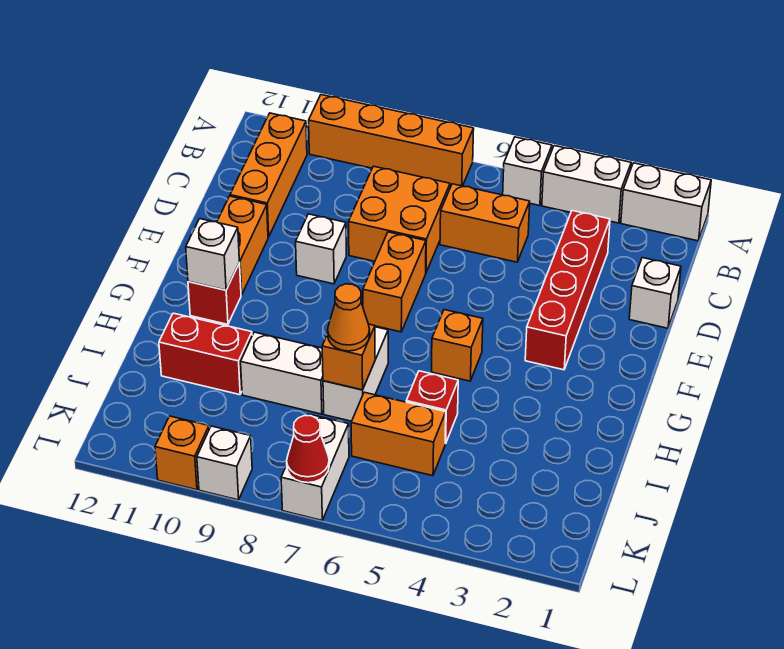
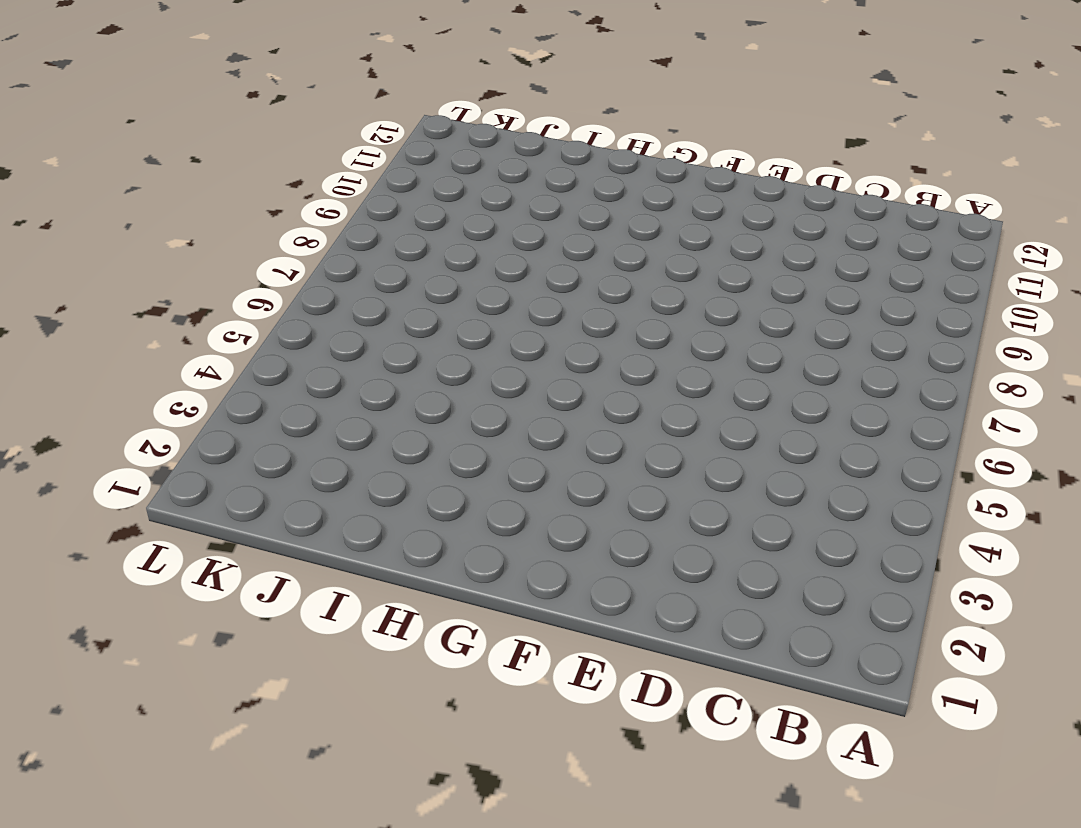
none -> white 1x2 brick [621,163,711,241]
none -> white 1x2 brick [542,146,631,223]
none -> white 1x1 brick [503,137,552,206]

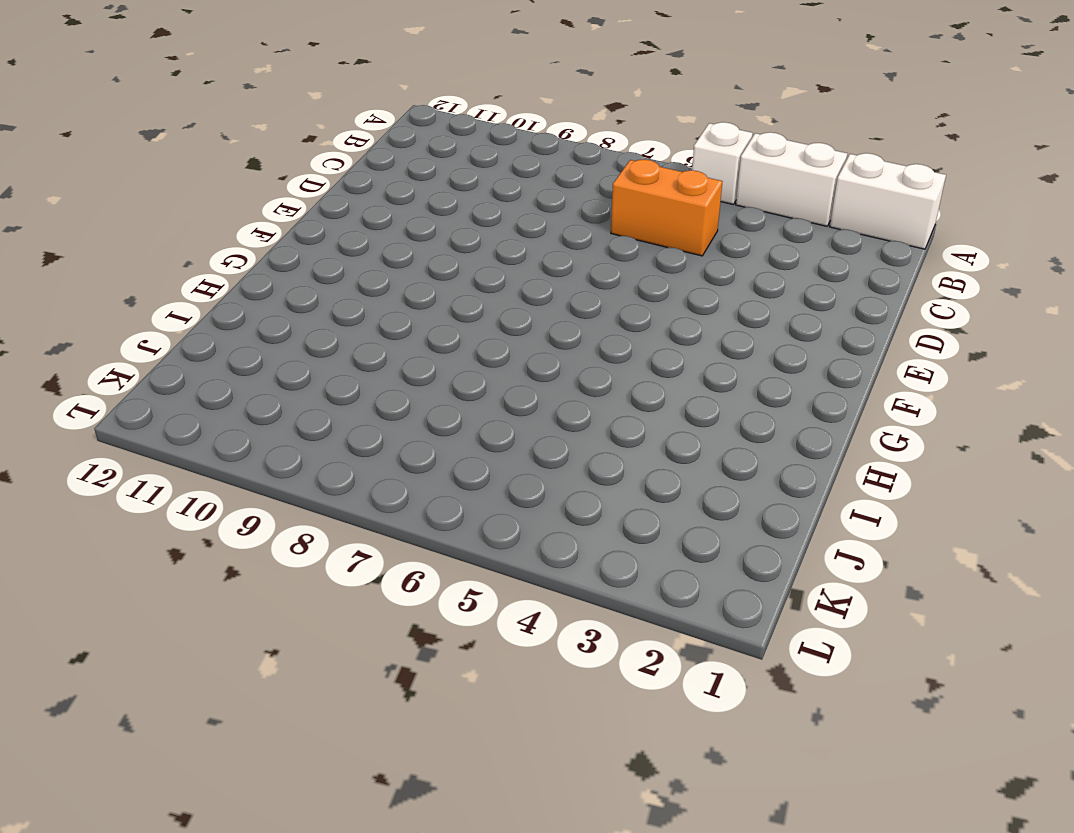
none -> orange 1x4 brick [309,95,474,186]
none -> orange 1x3 brick [230,113,307,237]
none -> red 1x4 brick [525,211,610,370]

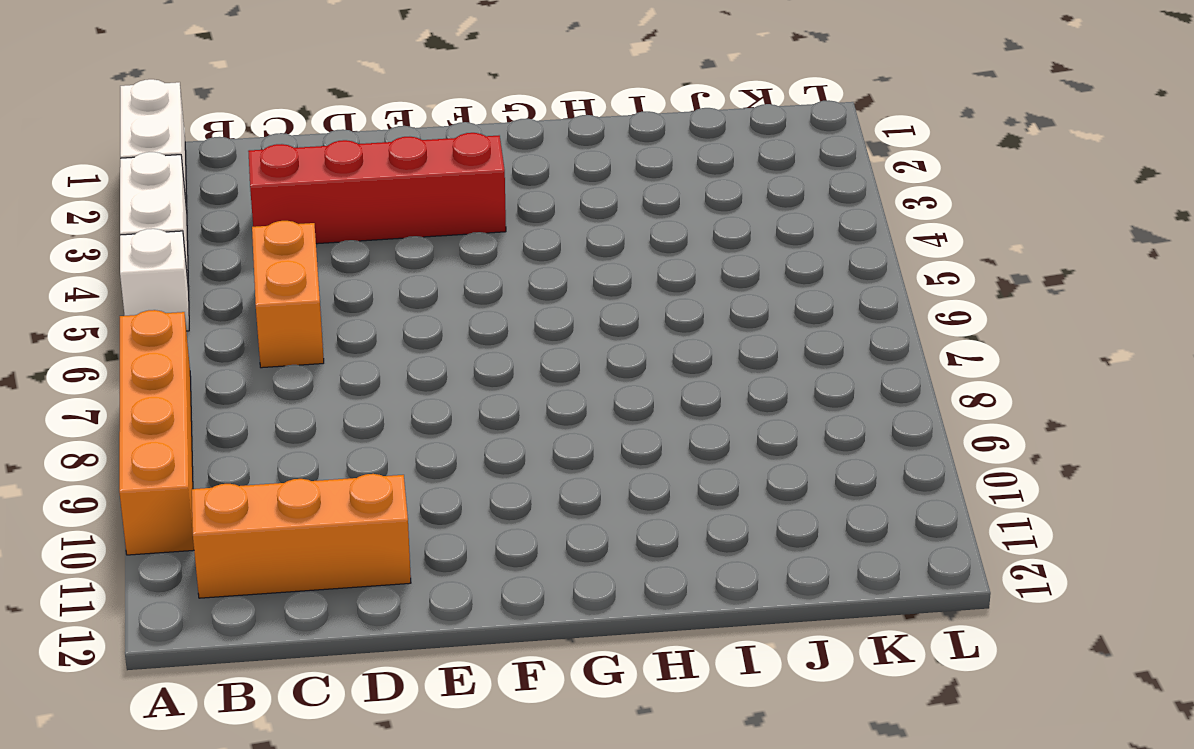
none -> orange 2x2 brick [349,166,450,272]
none -> white 1x1 brick [629,258,681,328]
none -> orange 1x2 brick [363,232,426,332]

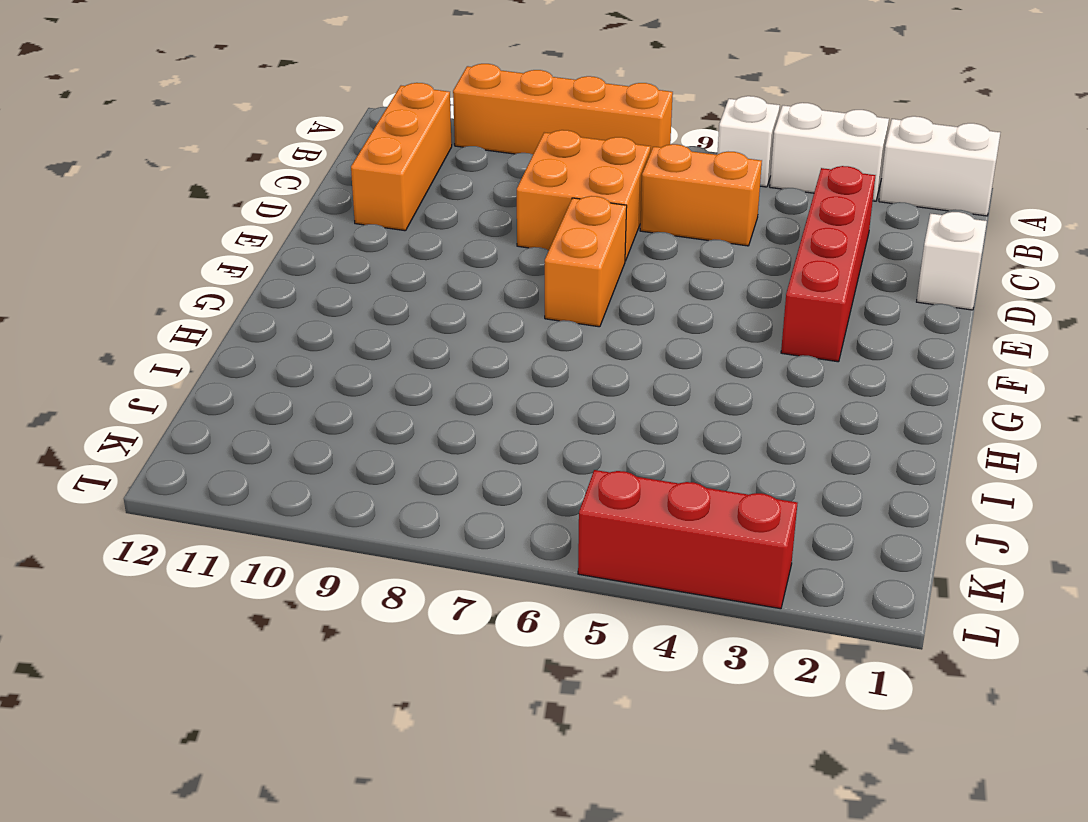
red 1x3 brick [578,470,797,609] -> none
none -> white 1x1 brick [296,214,346,284]
none -> orange 1x2 brick [217,196,268,295]
none -> orange 1x1 brick [432,310,483,381]

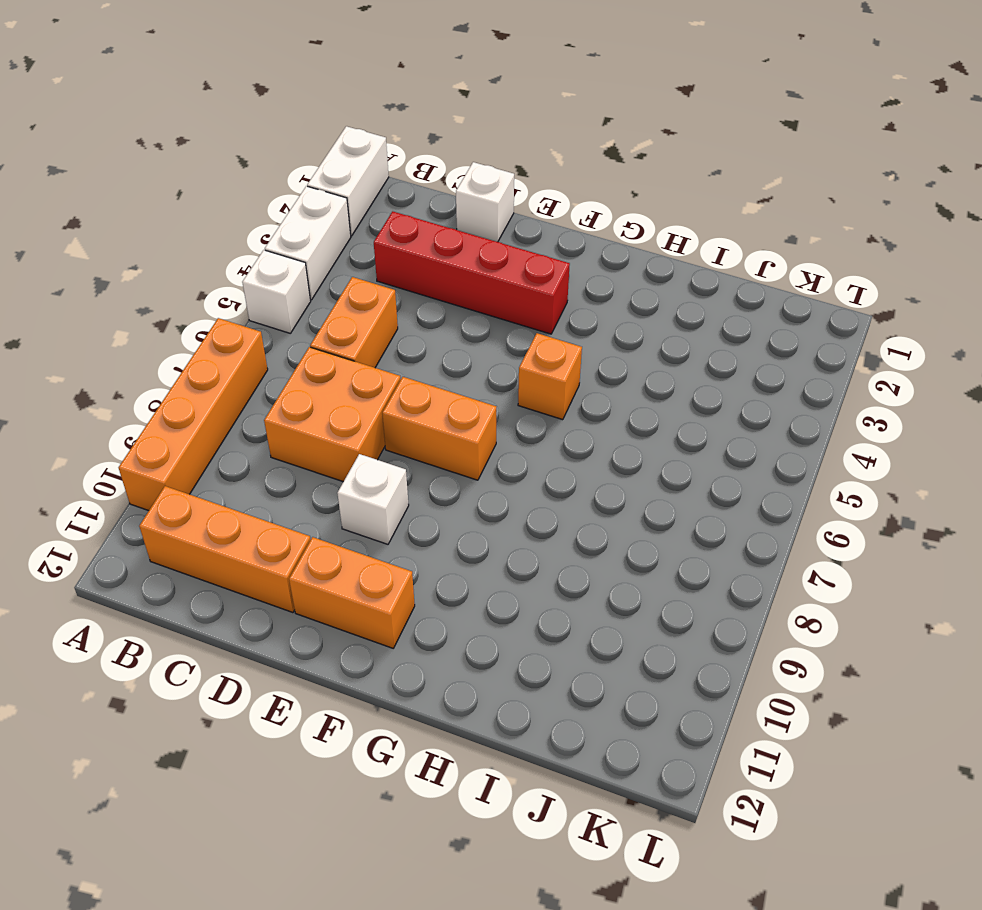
none -> red 1x1 brick [188,263,241,324]
none -> white 1x2 brick [323,327,388,421]
none -> red 1x1 brick [406,371,458,443]

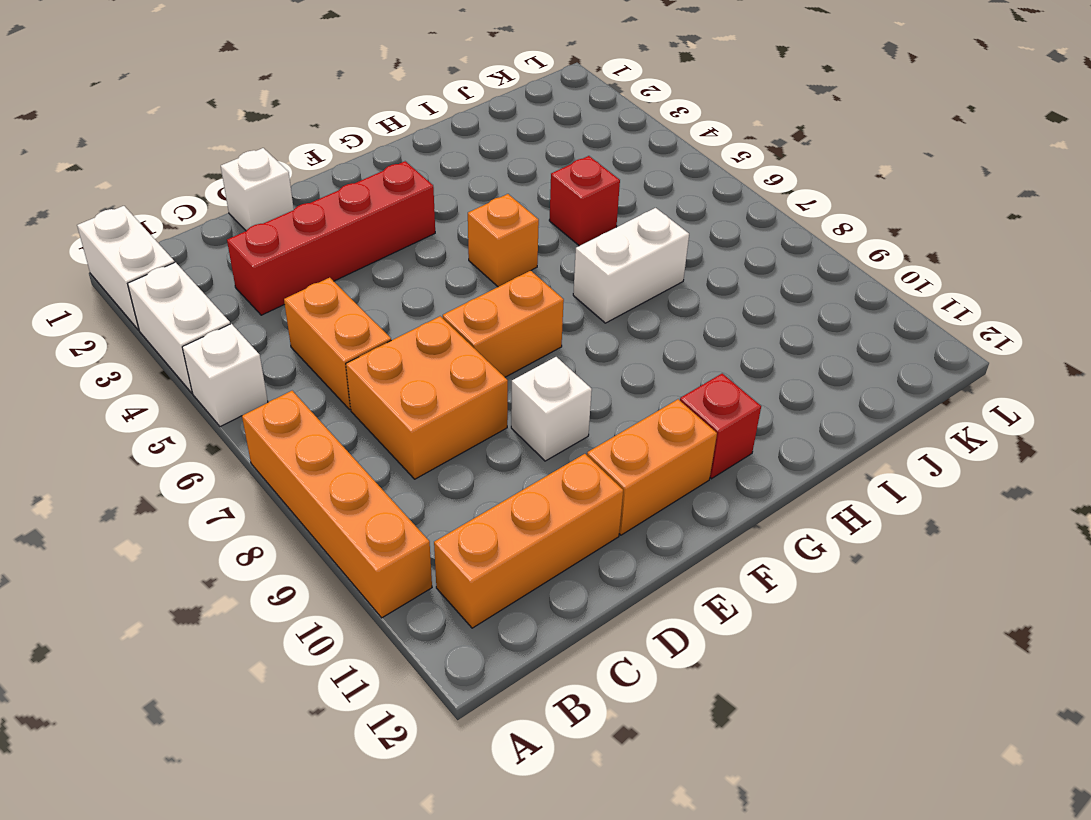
none -> white 1x2 brick [241,332,324,414]
none -> red 1x2 brick [159,313,252,395]
none -> orange 1x2 brick [351,392,446,476]

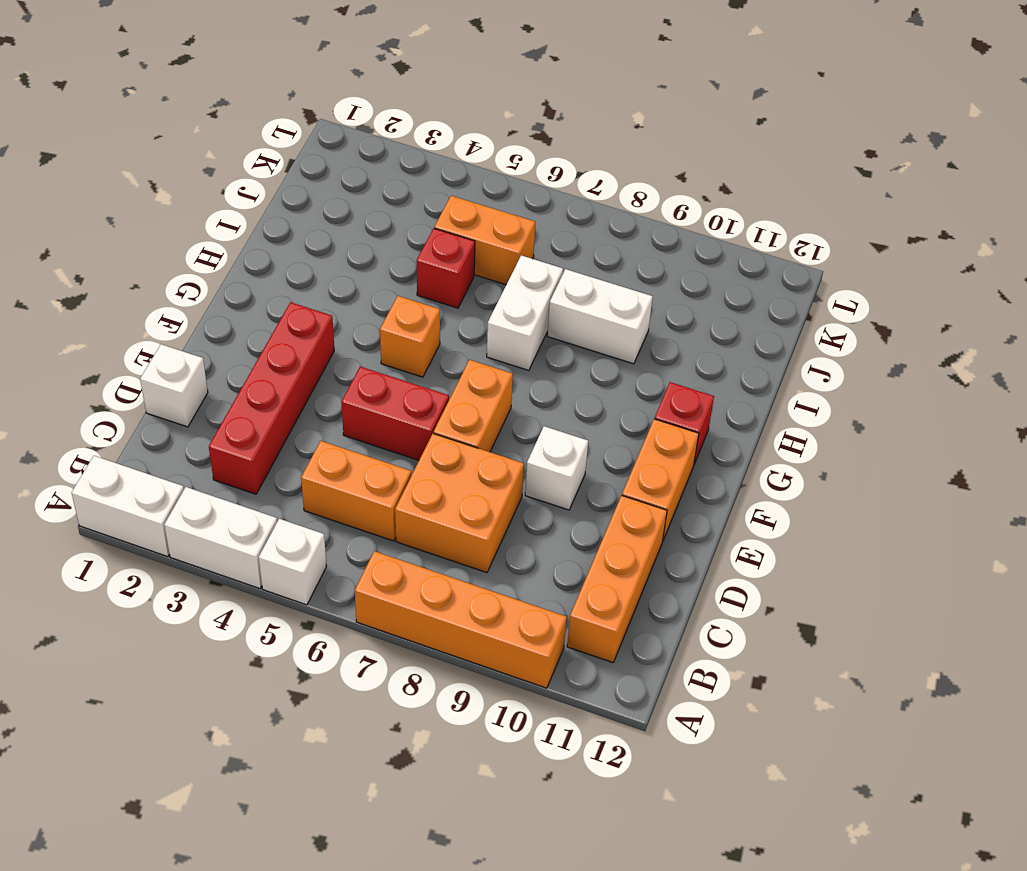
red 1x2 brick [342,367,449,460] -> red 1x2 brick moved to [159,313,252,395]
none -> white 1x2 brick [281,414,349,520]
none -> white 1x1 brick [197,426,252,500]
none -> orange 1x1 brick [155,416,209,490]

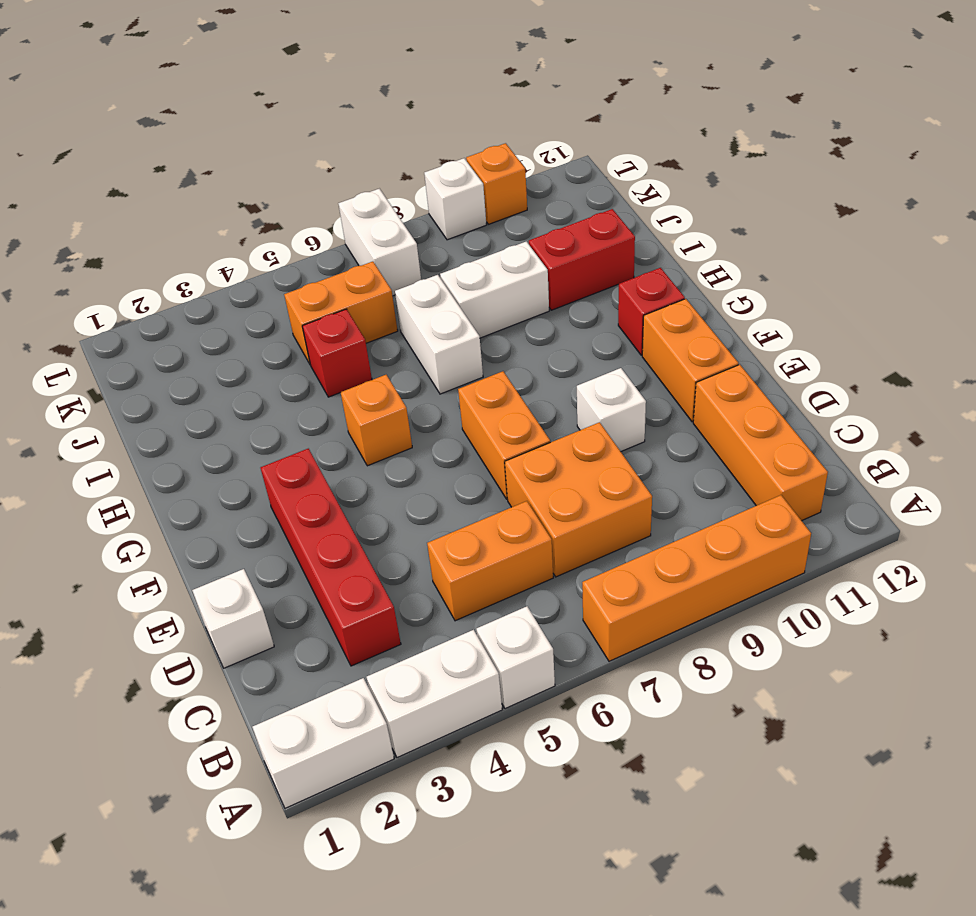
none -> white 1x1 brick [186,219,239,290]
none -> orange 1x1 brick [322,324,375,390]
none -> red 1x1 cone [287,416,329,483]

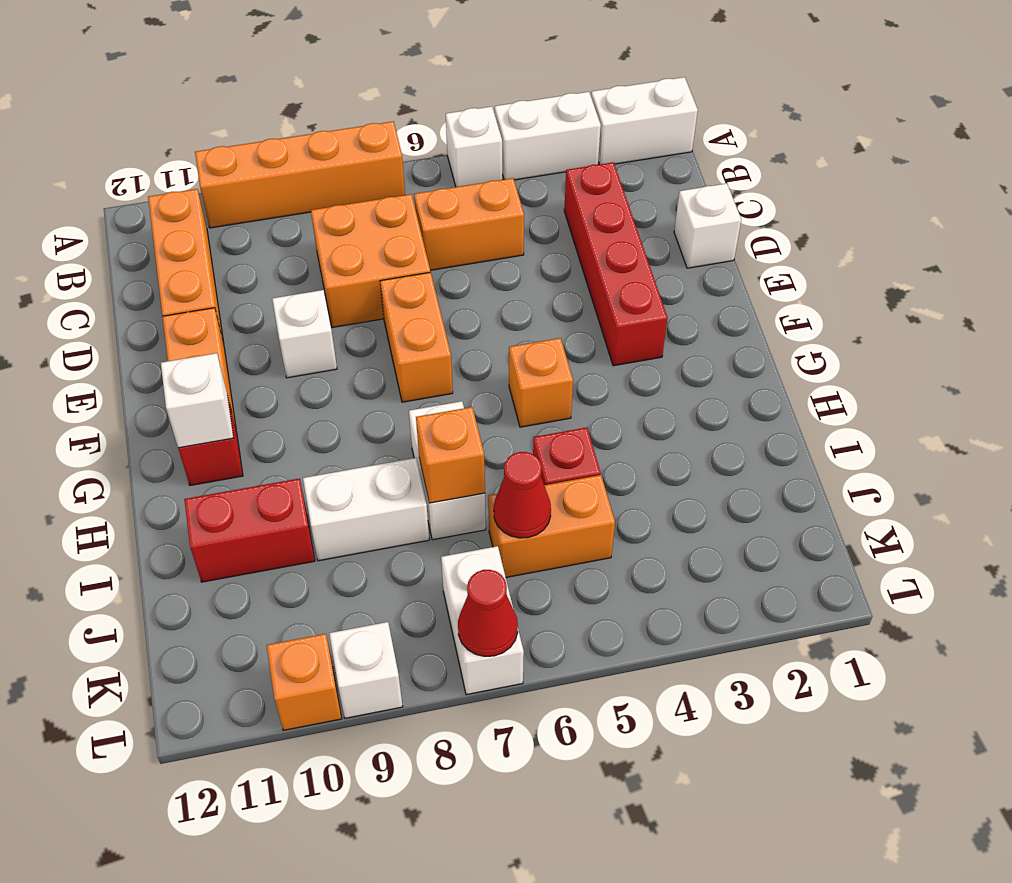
red 1x1 cone [494,452,551,538] -> none
none -> orange 1x1 cone [328,284,370,351]

